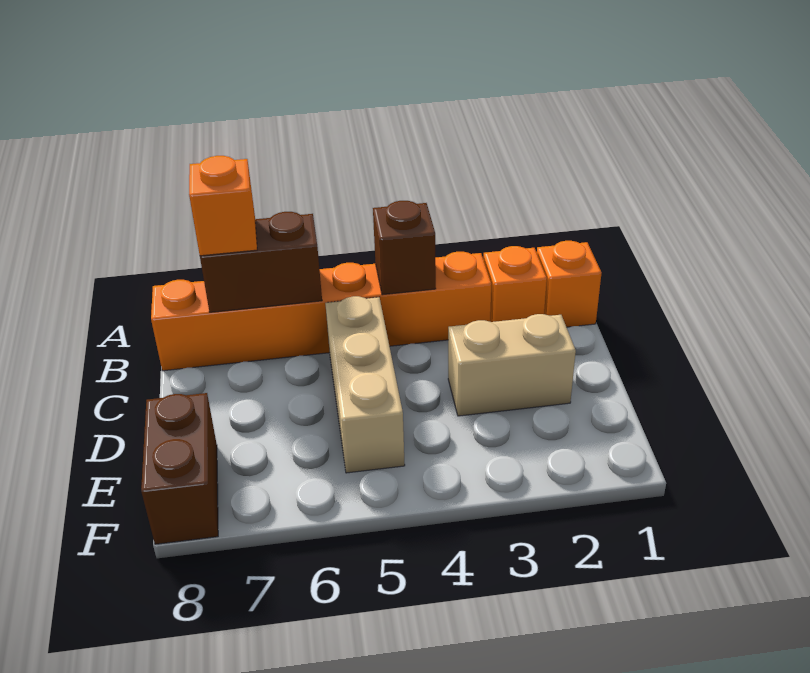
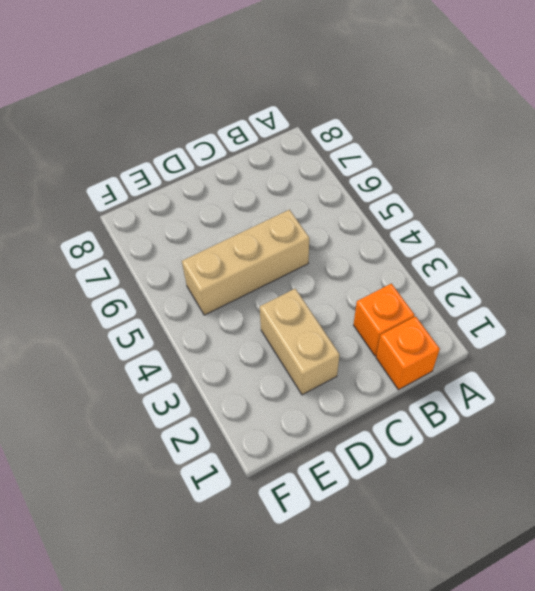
none -> orange 1x6 brick [151,252,491,371]
none -> brown 1x2 brick [141,393,218,544]

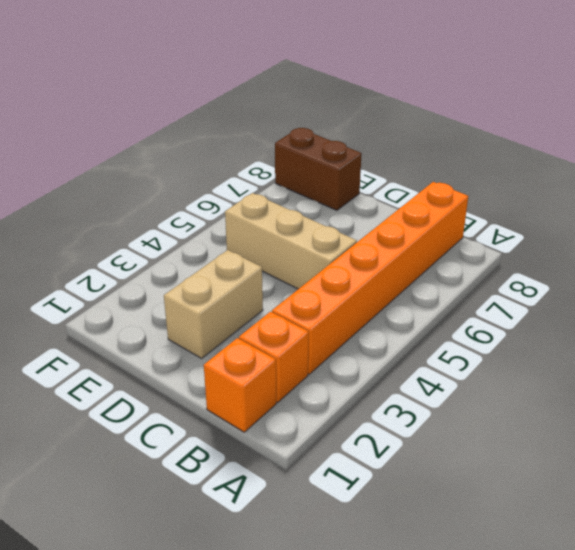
none -> brown 1x1 brick [373,201,436,295]
none -> brown 1x2 brick [200,212,322,312]

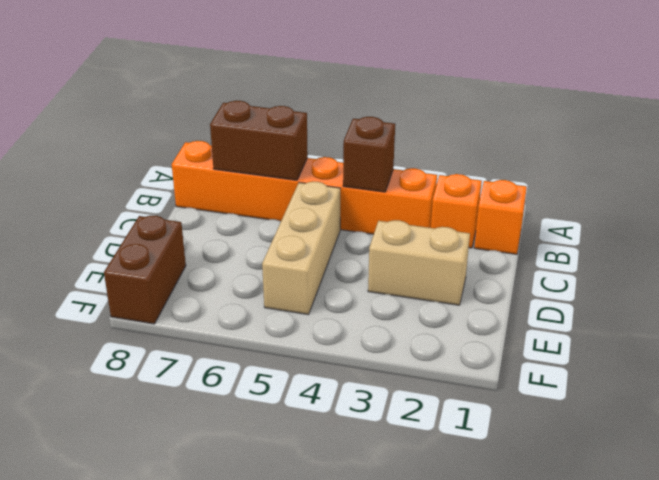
none -> orange 1x1 brick [189,156,257,256]

